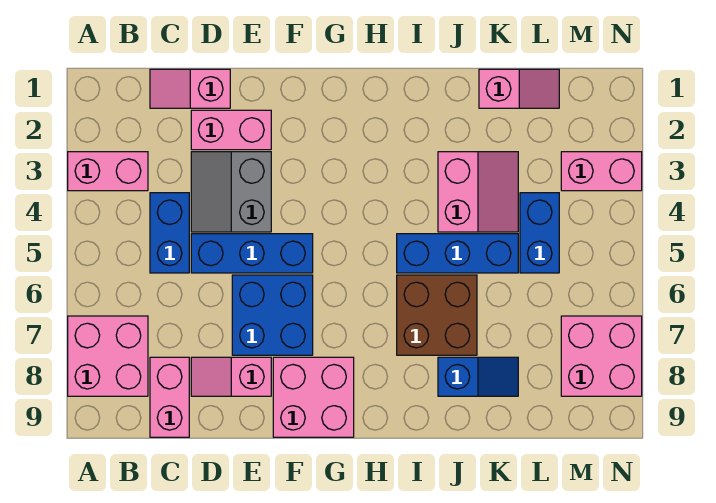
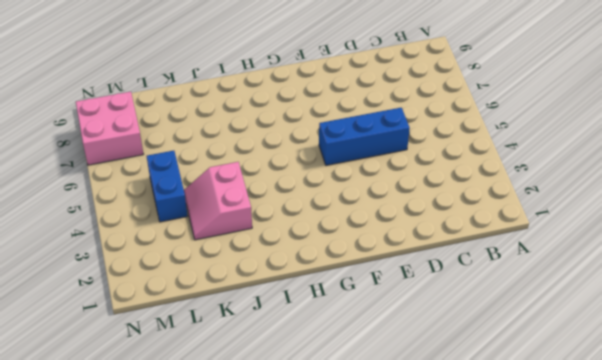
none -> pink 1x2 brick [68,152,148,191]
none -> pink 2x2 brick [68,316,148,396]
none -> pink 1x2 slope [150,69,230,108]

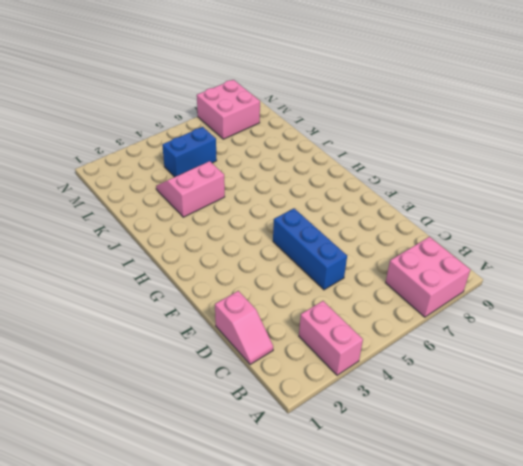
none -> blue 1x2 brick [150,193,189,273]
none -> pink 1x2 brick [150,357,189,437]
none -> pink 1x2 brick [191,110,271,150]

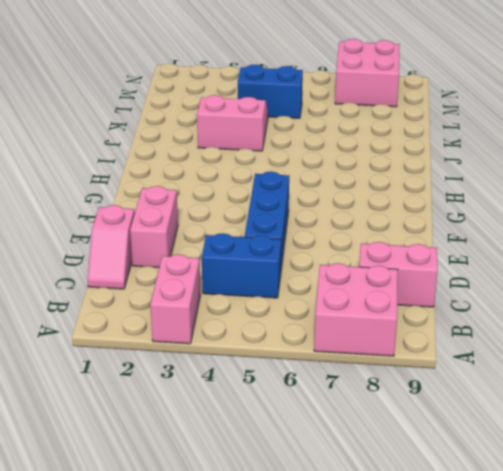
none -> grey 2x2 slope [191,152,271,232]
none -> pink 1x2 slope [191,357,271,396]
none -> blue 2x2 brick [232,275,313,355]

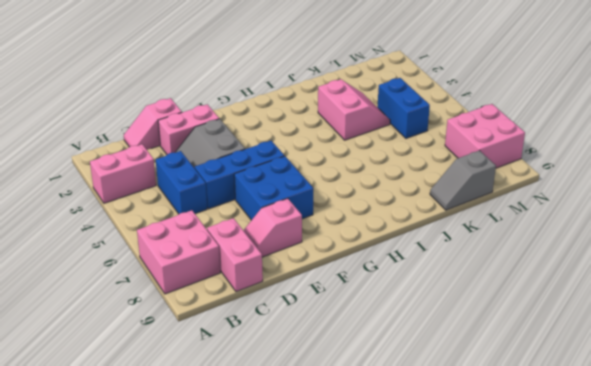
grey 1x2 slope [430,150,496,210] -> none
none -> pink 2x2 brick [273,357,354,437]
none -> blue 1x3 brick [397,234,518,273]
none -> brown 2x2 brick [397,275,477,355]

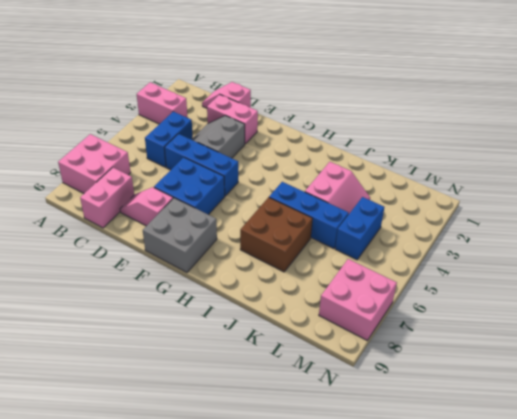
grey 2x2 brick [143,198,217,272] -> pink 2x2 brick [273,357,354,437]
none -> blue 1x2 slope [438,357,518,396]
none -> pink 1x2 slope [479,69,559,108]
none -> pink 1x2 brick [561,152,642,191]

